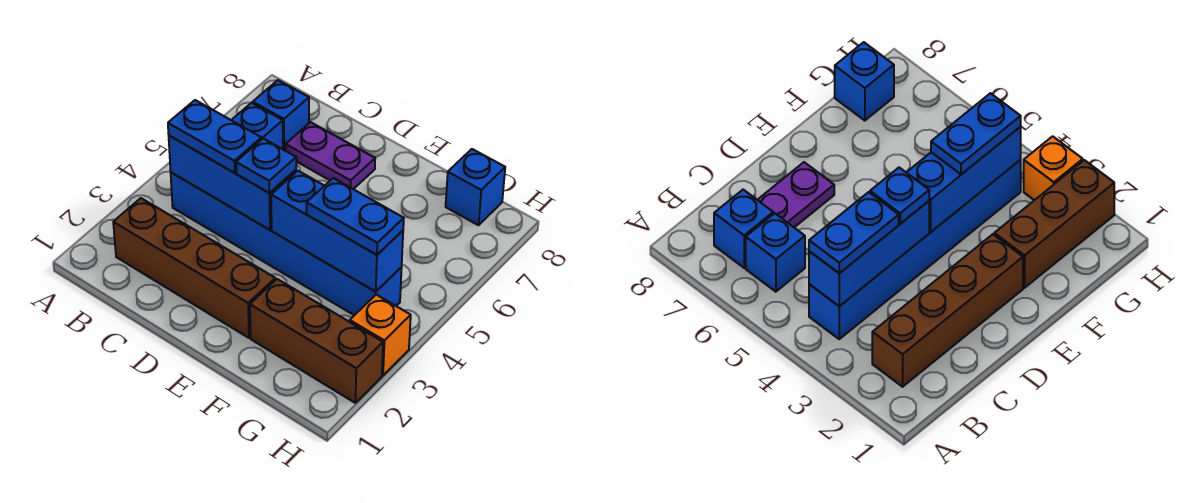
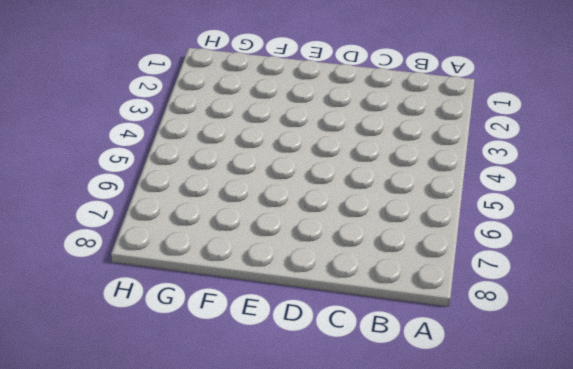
none -> brown 1x4 brick [113,198,275,338]
none -> blue 1x6 brick [171,173,402,315]
none -> blue 1x1 brick [232,103,283,149]

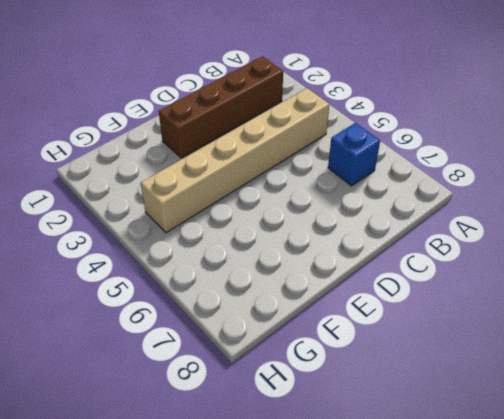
tan 1x6 brick [141,88,329,233] -> blue 1x6 brick [171,173,402,315]
none -> blue 1x1 brick [253,80,309,151]
none -> purple 1x2 plate [286,122,375,189]
none -> brown 1x3 brick [250,279,383,403]

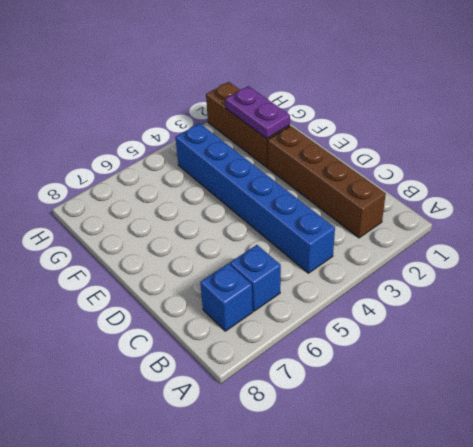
purple 1x2 plate [225,86,290,139] -> purple 1x2 plate moved to [286,122,375,189]
none -> blue 1x1 brick [446,149,505,225]
none -> orange 1x1 brick [350,295,411,375]
none -> blue 1x3 brick [169,135,296,230]

